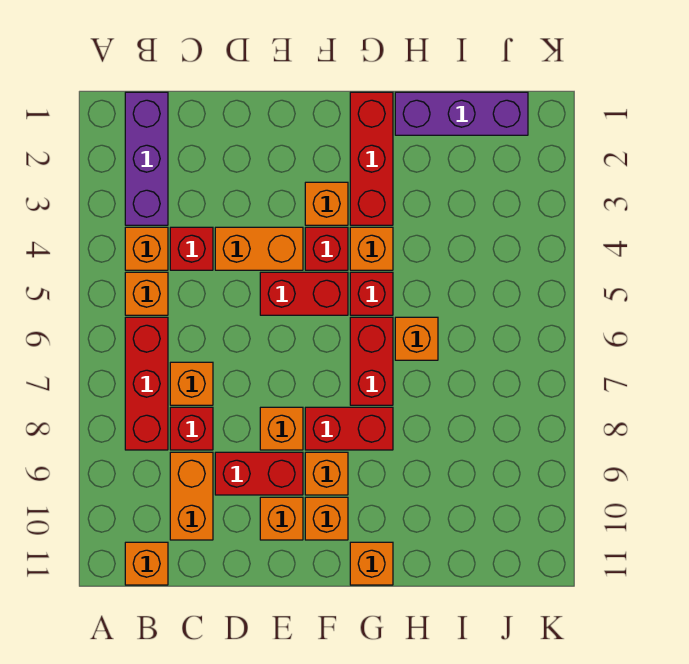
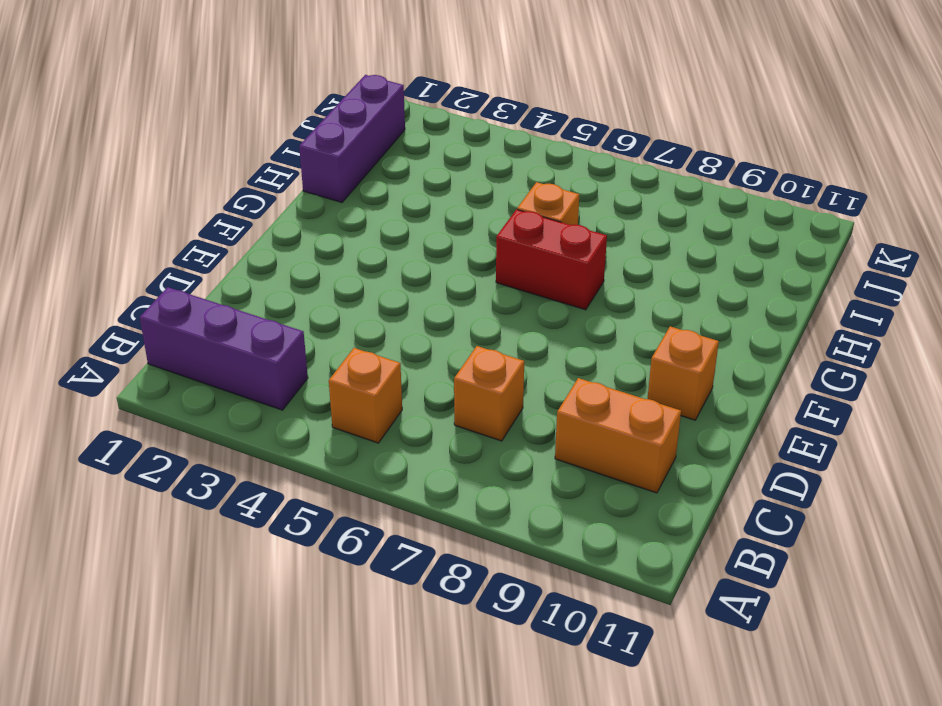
none -> orange 1x1 brick [125,227,168,270]
none -> red 1x3 brick [125,317,168,450]
none -> orange 1x1 brick [125,542,168,585]

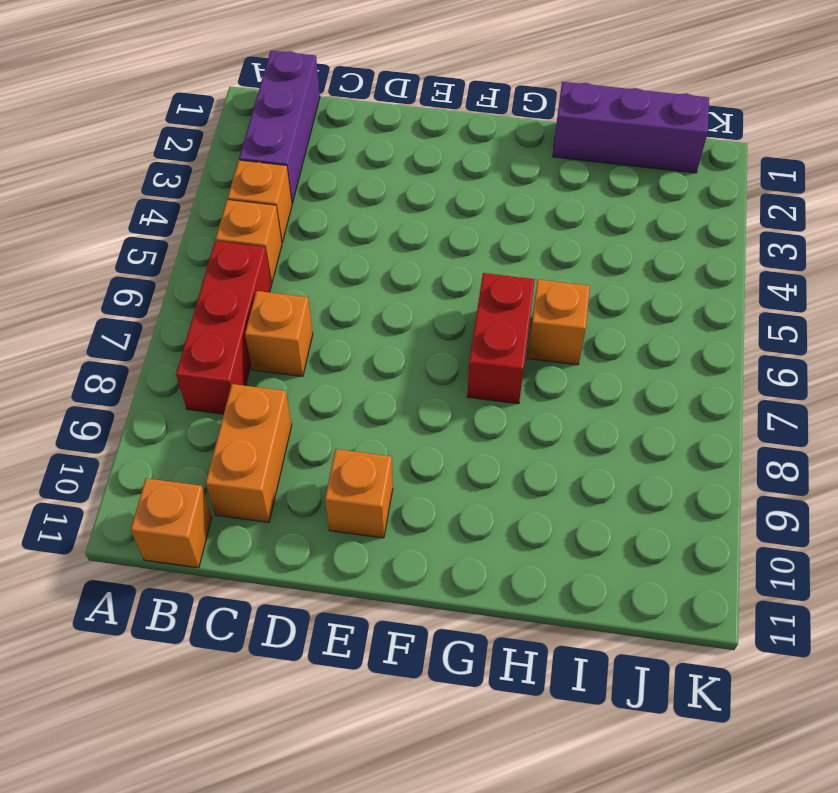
none -> red 1x1 brick [170,227,213,270]
none -> red 1x1 brick [170,407,213,450]
none -> orange 1x2 brick [215,227,303,270]

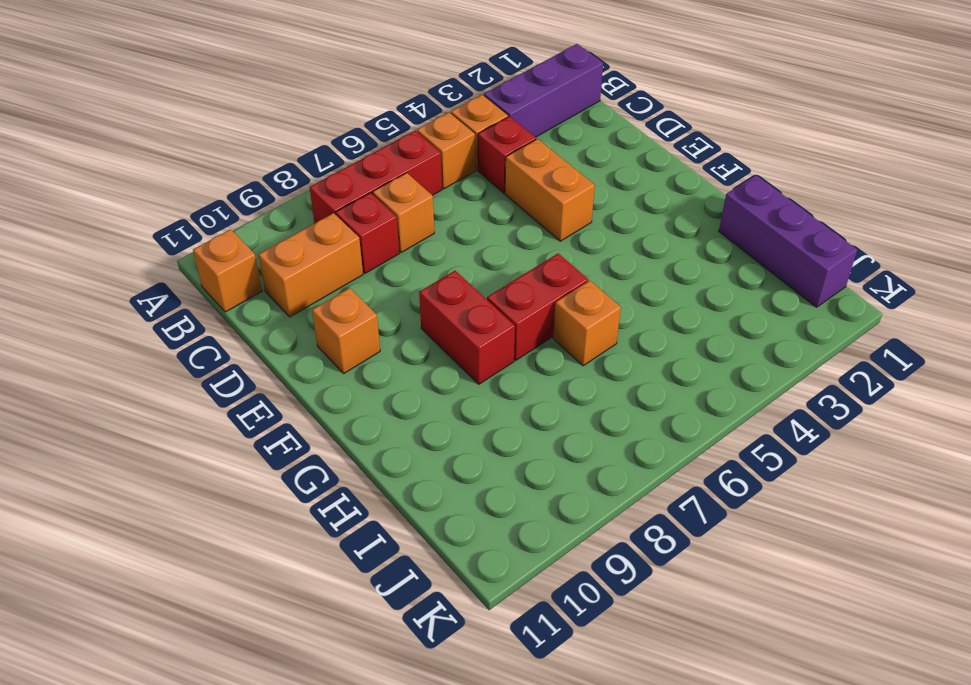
none -> red 1x2 brick [215,452,303,495]
none -> red 1x2 brick [260,272,348,315]
none -> orange 1x1 brick [260,407,303,450]

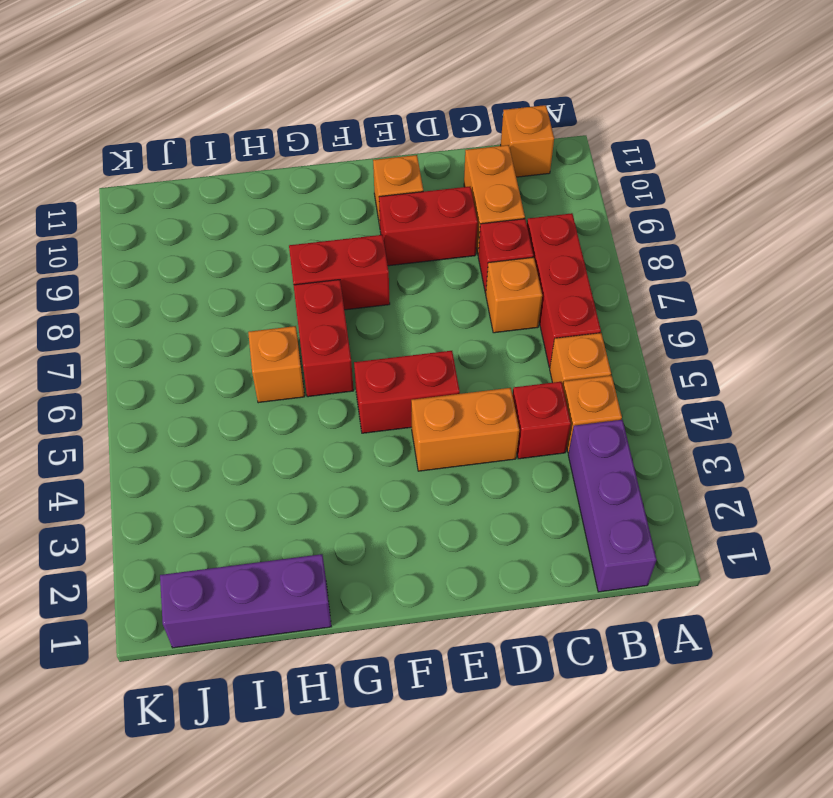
none -> orange 1x1 brick [260,407,303,450]
none -> orange 1x1 brick [305,182,348,225]
none -> red 1x1 brick [305,227,348,270]

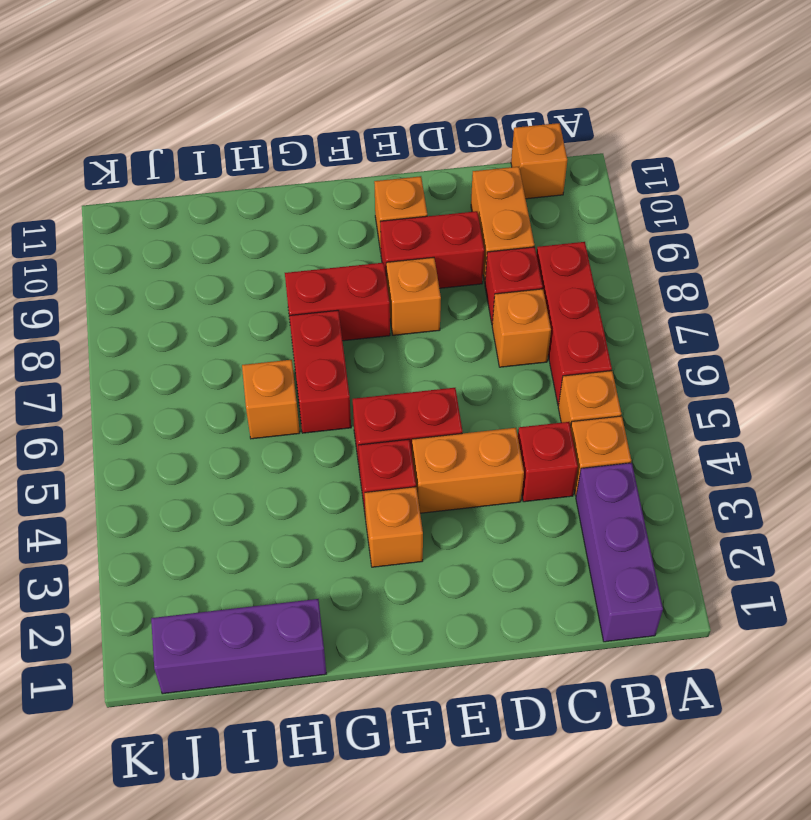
none -> orange 1x1 brick [305,452,348,495]
none -> orange 1x1 brick [305,497,348,540]
none -> red 1x3 brick [350,92,393,225]

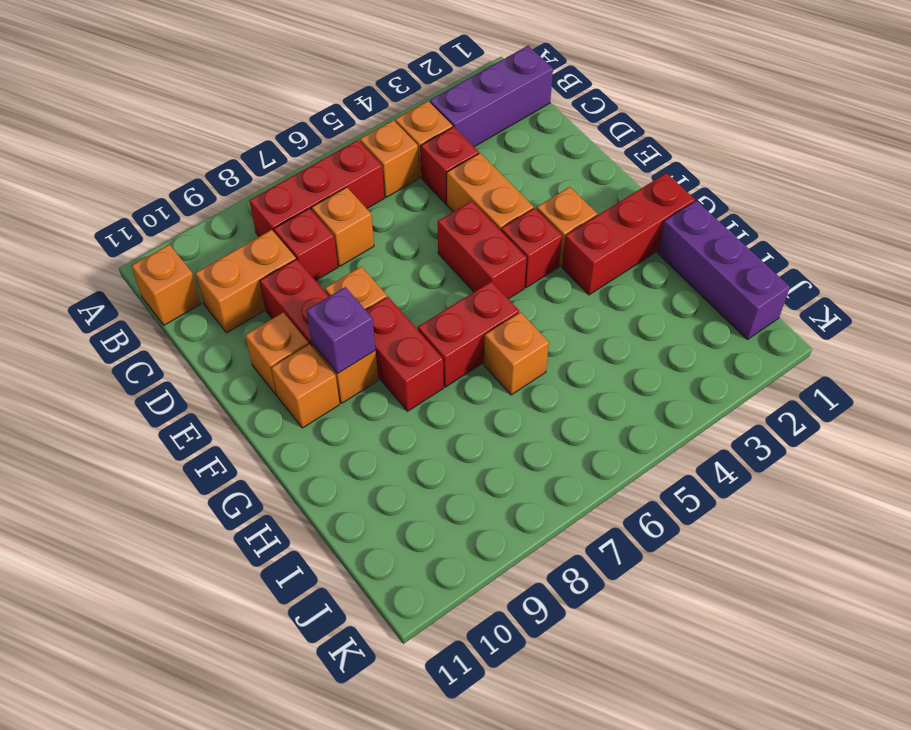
purple 1x1 brick [306,287,375,374] -> none
none -> orange 1x1 brick [350,227,393,270]
none -> red 1x1 brick [350,272,393,315]
none -> orange 1x1 brick [350,542,393,585]

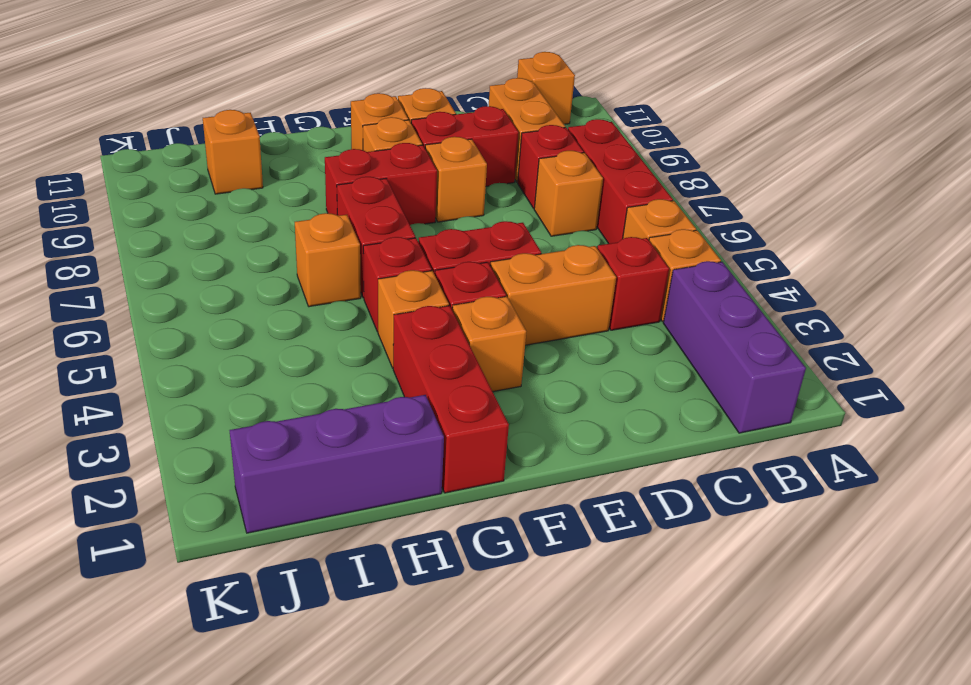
orange 1x1 brick [203,110,263,194] -> orange 1x1 brick moved to [350,542,393,585]

